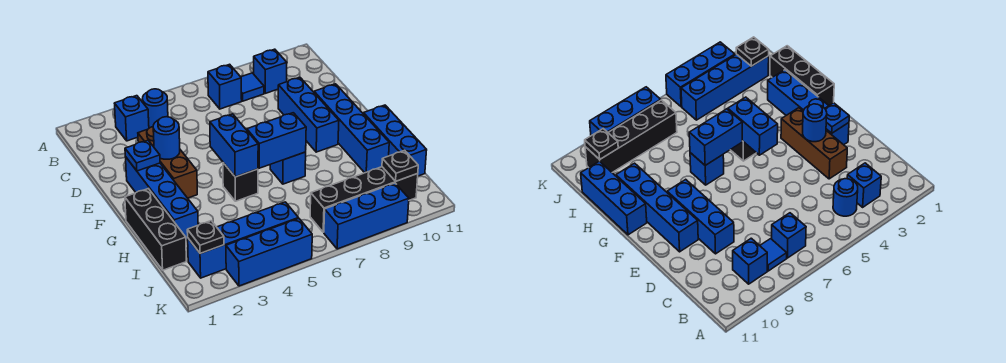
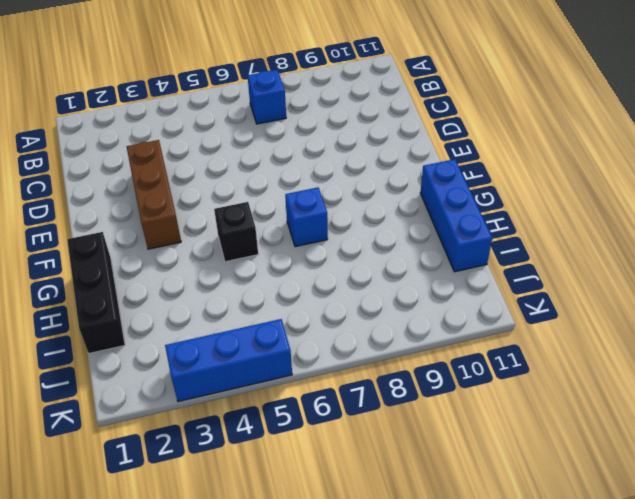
none -> blue 1x1 brick [114,96,149,141]
none -> blue 1x1 round brick [143,89,168,128]
none -> blue 1x1 tile [241,73,264,101]

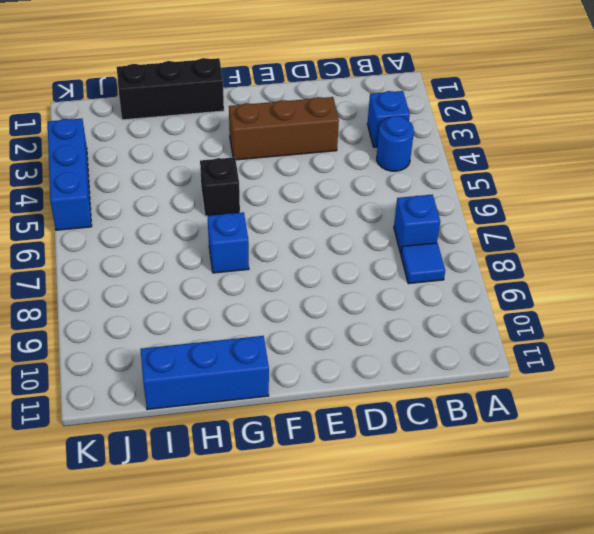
none -> blue 1x1 brick [254,49,287,93]
none -> blue 1x3 brick [278,77,339,152]
none -> blue 1x4 brick [126,158,198,240]

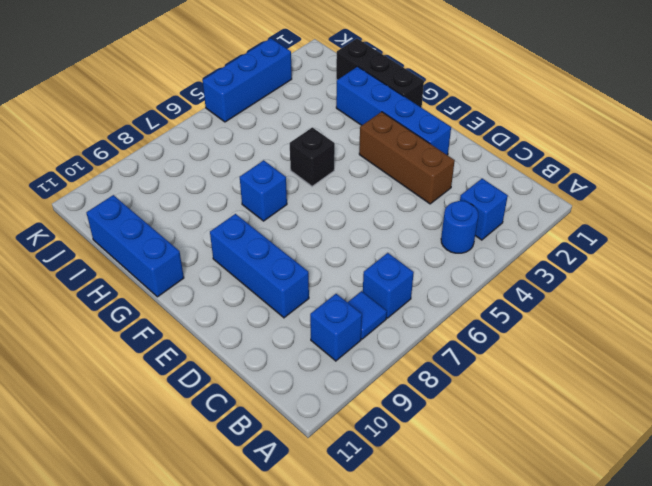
none -> blue 1x4 brick [314,84,389,173]
none -> blue 1x4 brick [188,202,298,278]
none -> black 1x4 brick [310,167,418,232]

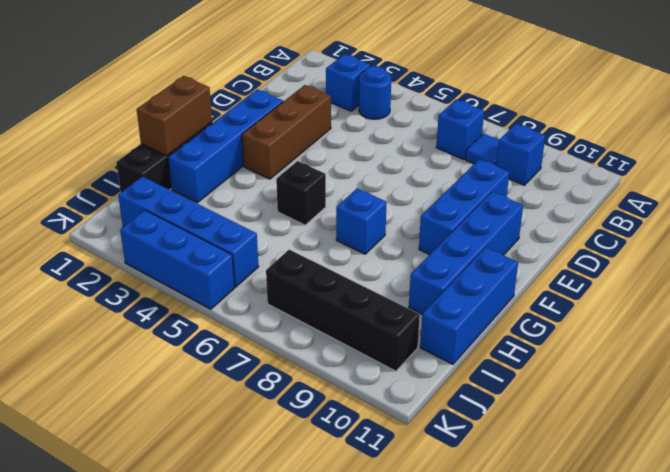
brown 1x2 brick [137,76,212,156] -> none
none -> blue 1x3 brick [324,183,409,249]
none -> blue 1x1 plate [125,140,160,171]
none -> blue 1x1 round brick [153,117,180,159]

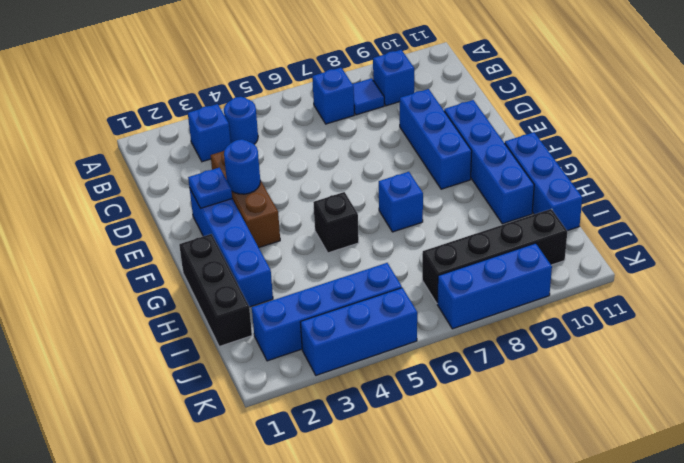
none -> blue 1x2 brick [210,114,258,177]
none -> blue 1x2 brick [247,113,306,168]
none -> black 1x1 plate [187,221,224,254]

